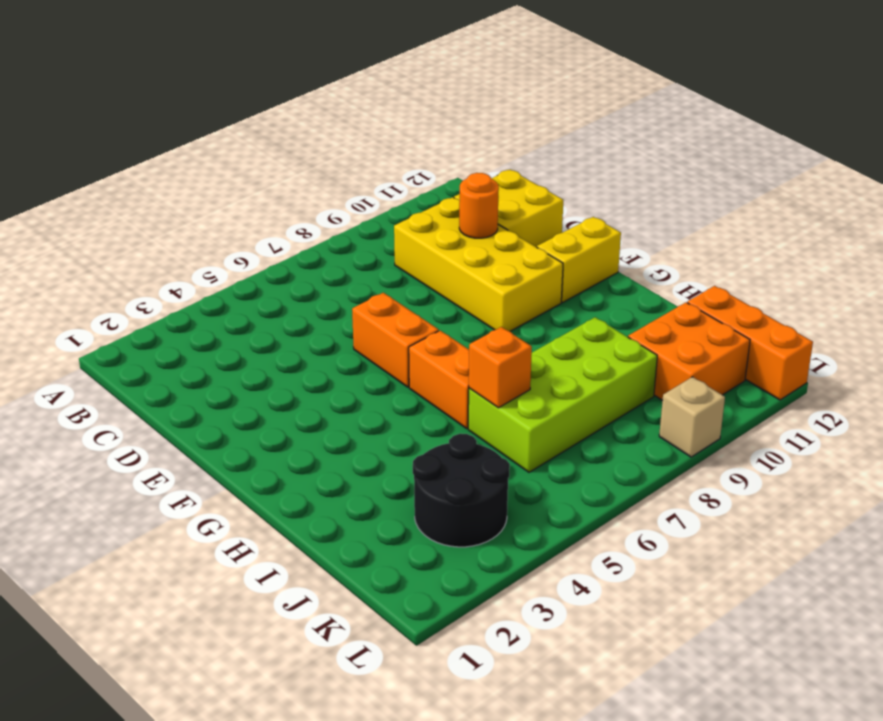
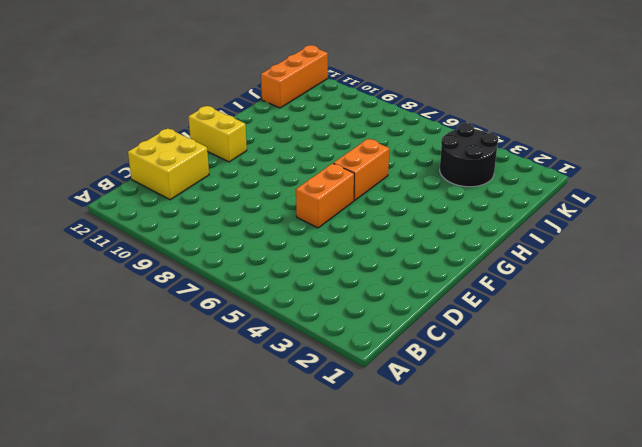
none -> yellow 2x4 brick [394,197,563,331]
none -> lime 2x4 brick [468,317,657,472]
none -> orange 2x2 brick [628,302,750,400]

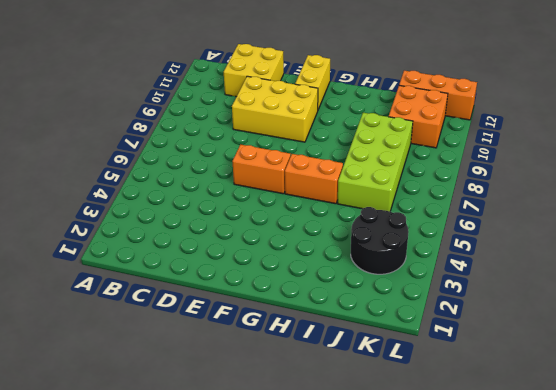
yellow 2x3 brick [232,76,318,142] -> yellow 2x4 brick [394,197,563,331]
none -> tan 1x1 brick [659,377,725,457]
none -> orange 1x1 round brick [459,173,499,238]
none -> orange 1x1 brick [469,327,532,408]

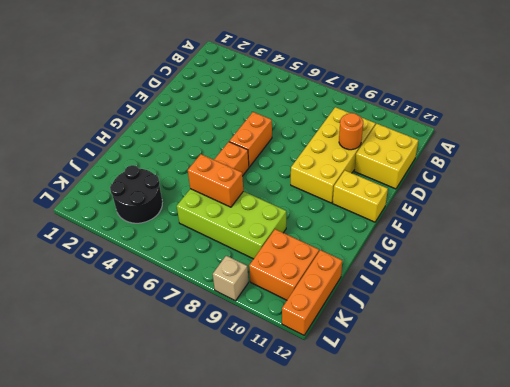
orange 1x2 brick [188,154,243,207] -> orange 1x1 brick [469,327,532,408]

